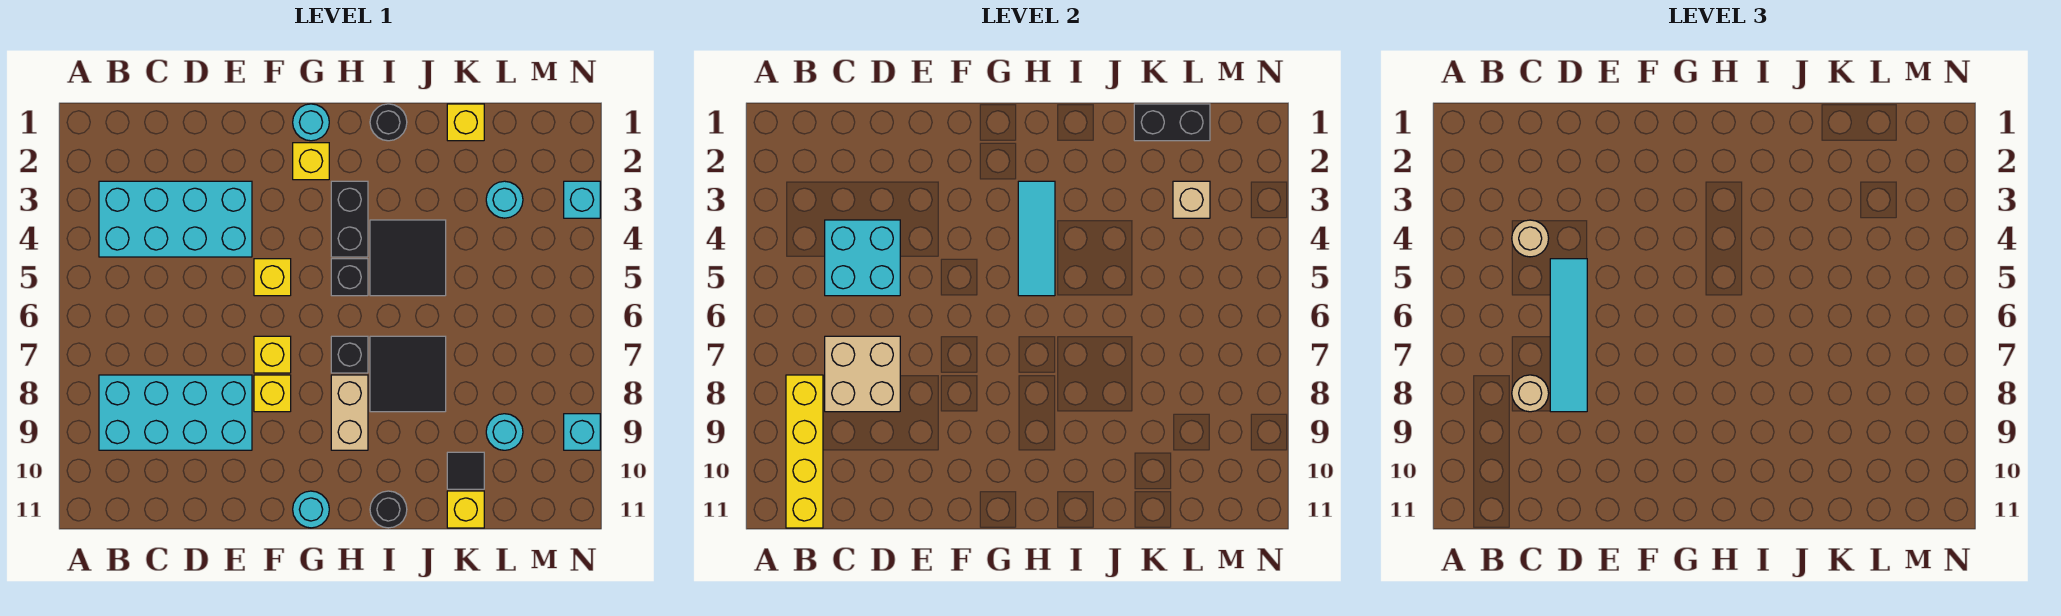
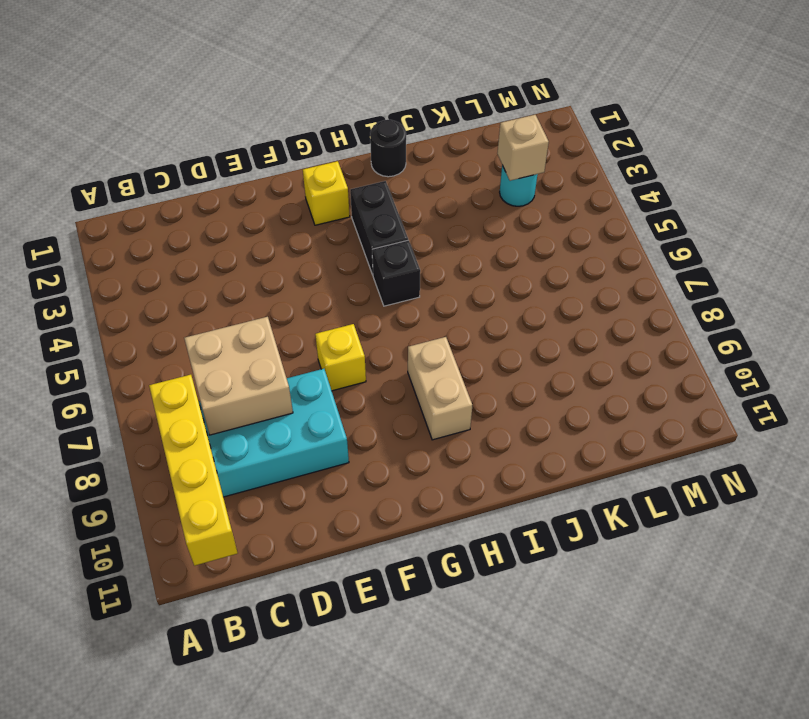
none -> cyan 2x4 brick [99,181,252,257]
none -> yellow 1x1 brick [254,259,291,296]
none -> yellow 1x1 brick [254,375,291,412]
none -> cyan 1x1 round brick [293,104,329,141]

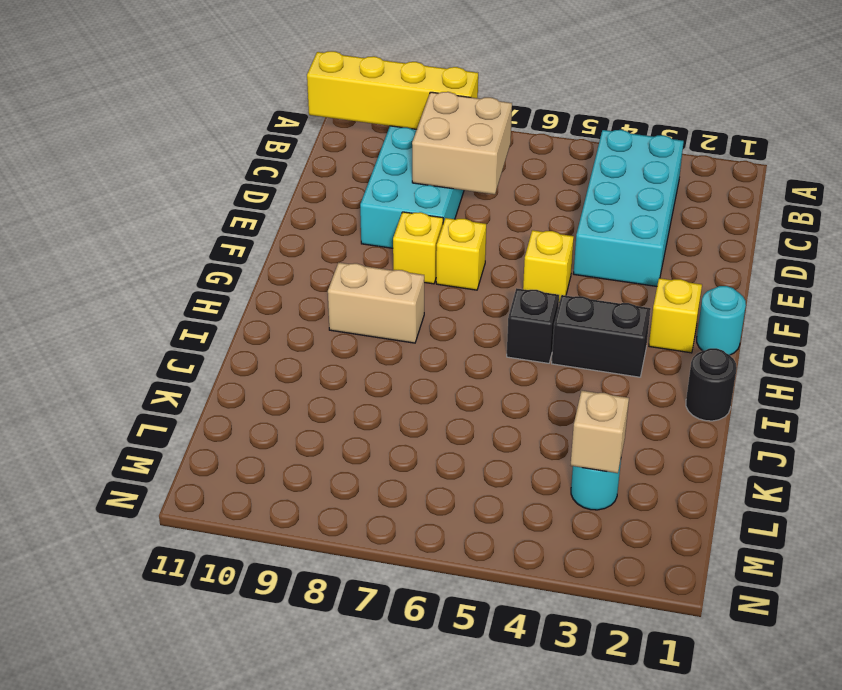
none -> cyan 1x1 round brick [293,491,329,528]
none -> black 1x1 brick [331,336,368,373]
none -> black 2x2 tile [370,220,446,296]
none -> black 2x2 tile [370,336,446,412]

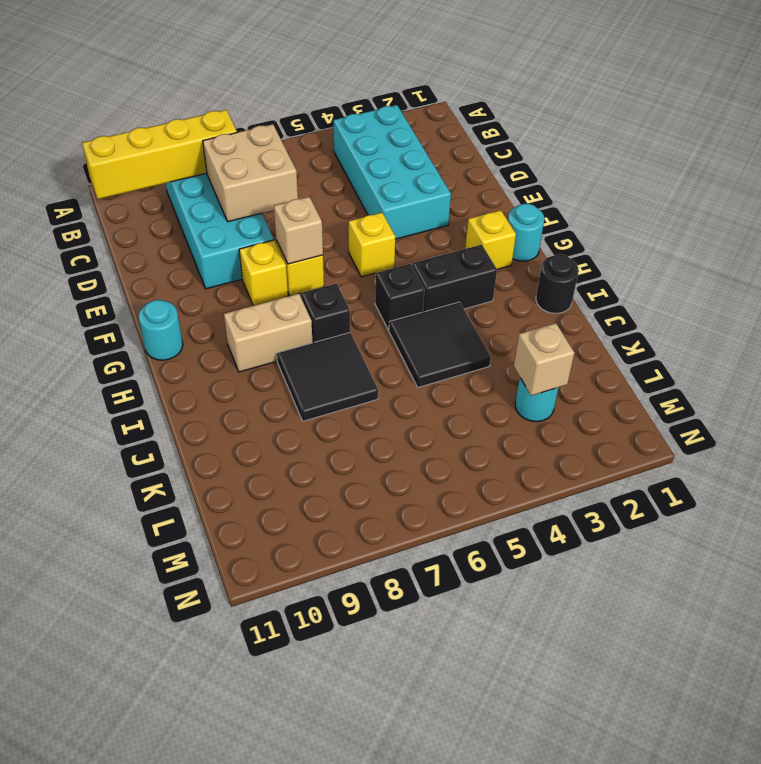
tan 1x1 brick [274,197,323,264] -> none
none -> black 1x1 round brick [370,491,407,528]
none -> yellow 1x1 brick [447,104,484,141]
none -> black 1x1 tile [447,452,484,489]
none -> yellow 1x1 brick [447,491,484,528]

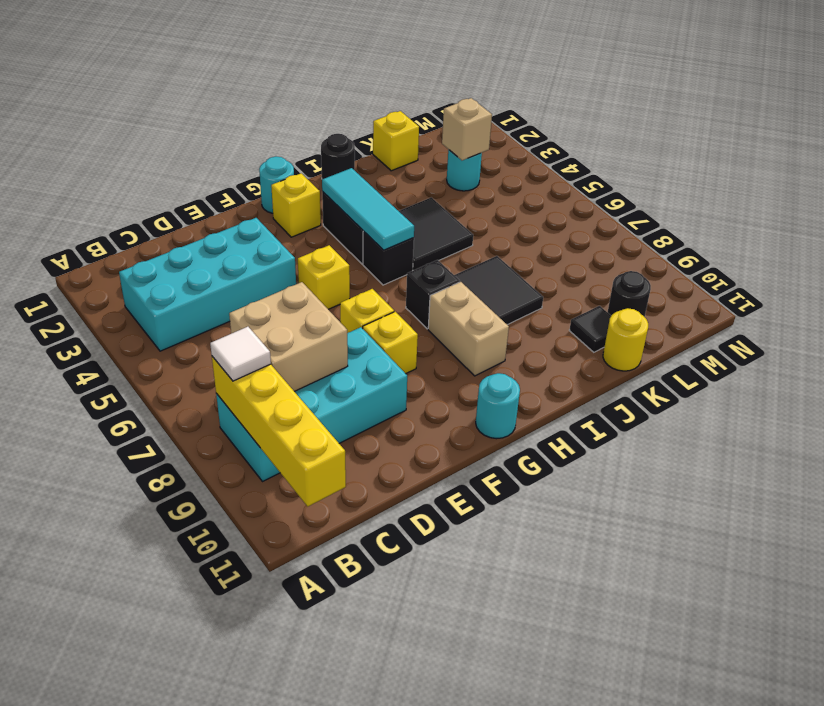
white 1x1 tile [210,327,271,381] -> none
yellow 1x1 round brick [603,308,648,371] -> yellow 1x1 brick [447,491,484,528]
black 1x1 round brick [608,271,651,317] -> black 1x1 round brick moved to [370,491,407,528]
none -> cyan 1x1 round brick [486,414,523,450]
none -> cyan 1x1 brick [564,181,600,218]
none -> cyan 1x1 brick [564,414,600,450]
none -> cyan 2x2 brick [825,220,900,296]

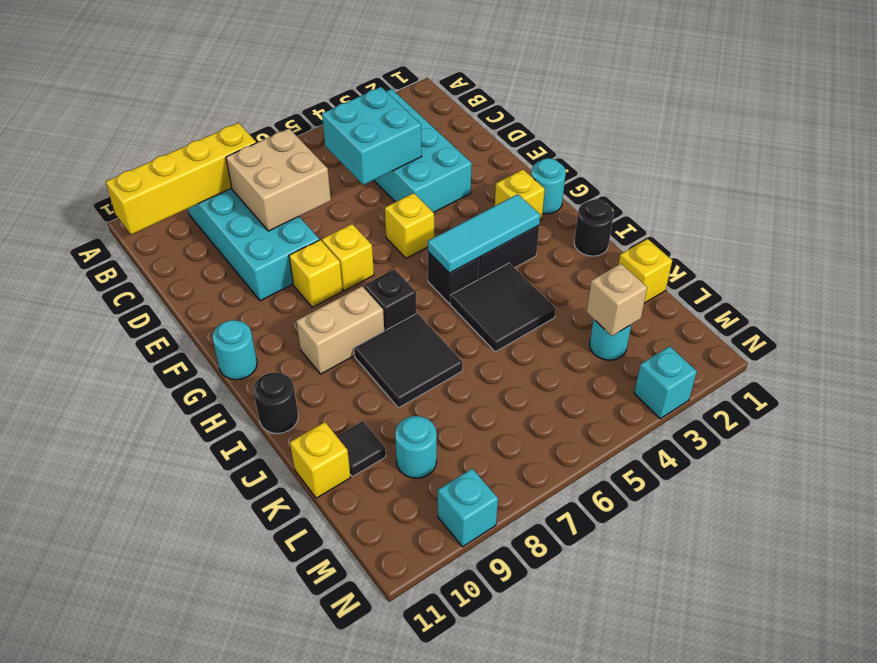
none -> black 1x2 brick [1134,104,1210,141]
none -> tan 1x1 round brick [1512,220,1549,257]
none -> tan 1x1 round brick [1512,375,1549,412]
none -> cyan 1x4 tile [1550,259,1587,412]

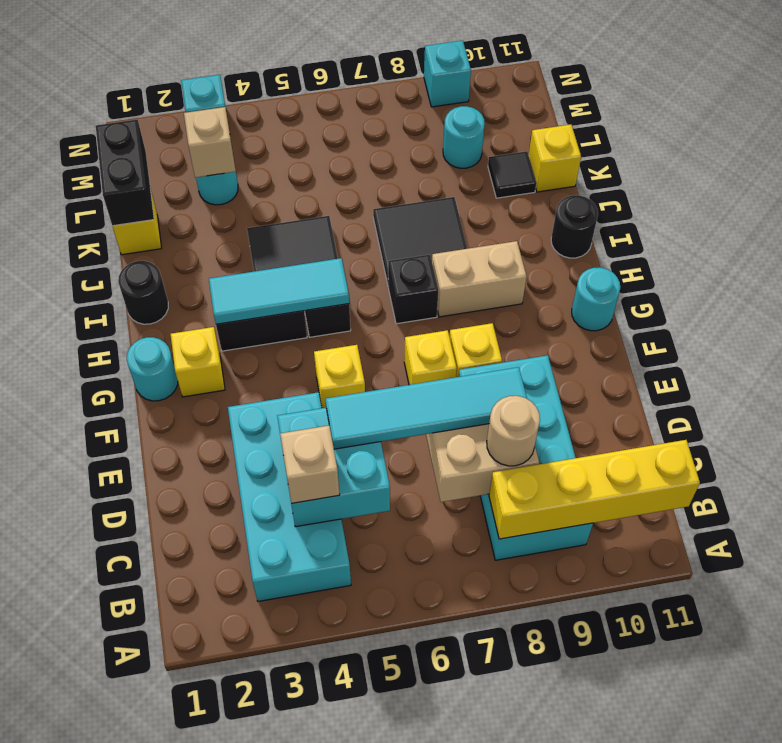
tan 1x1 brick [280,425,340,503] -> tan 1x1 round brick [1512,220,1549,257]

